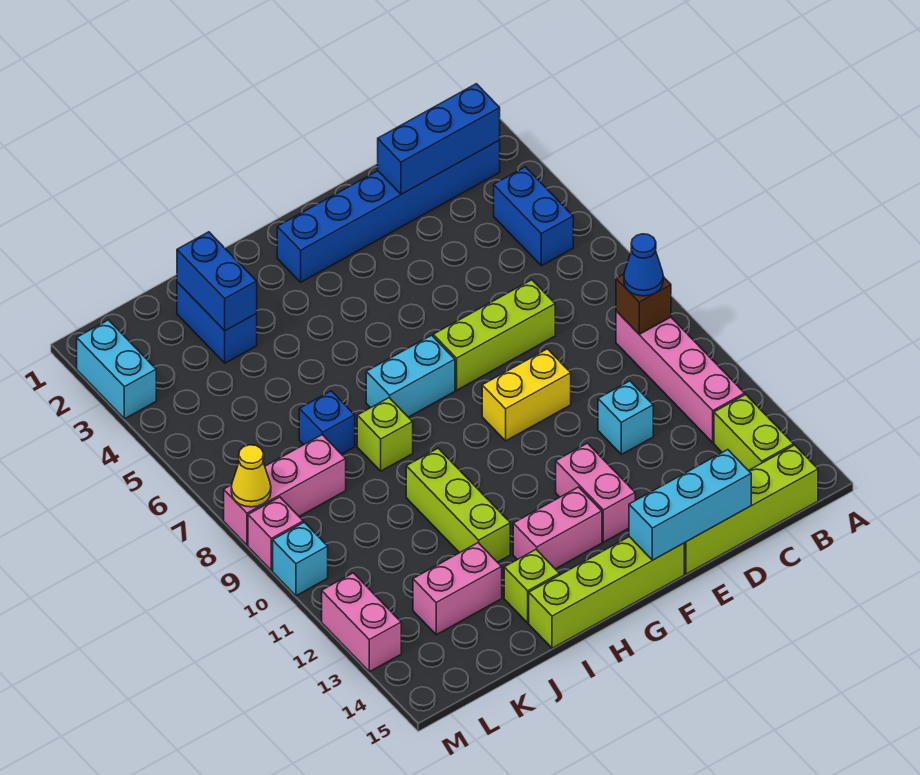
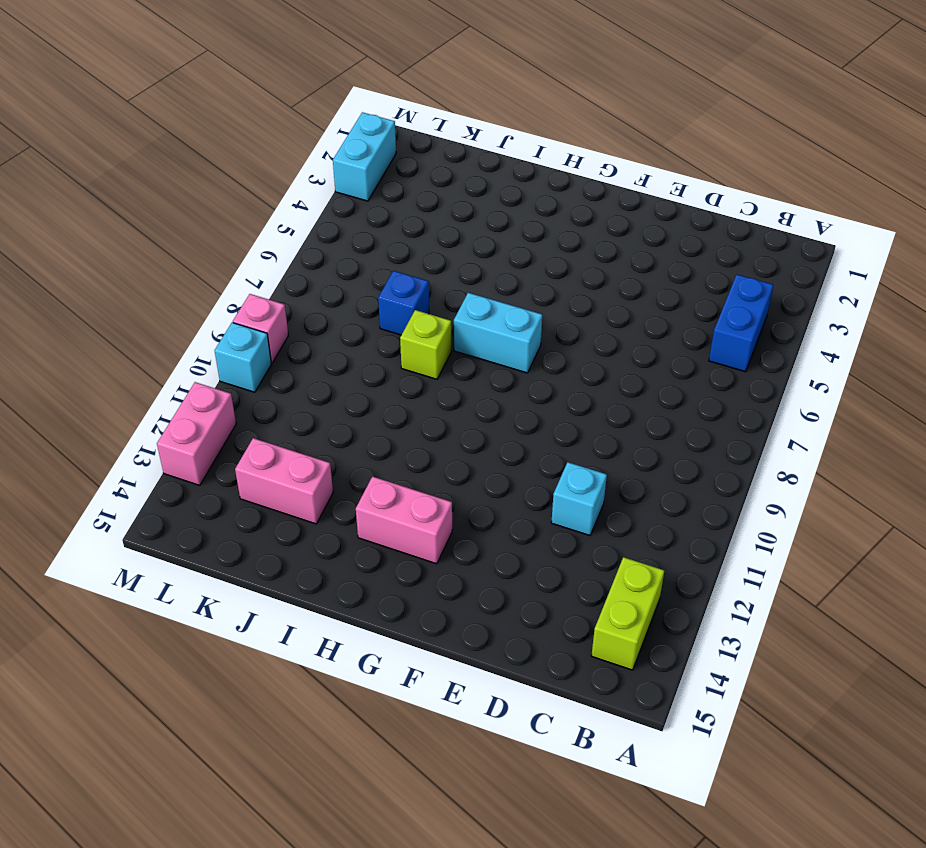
none -> blue 1x6 brick [277,140,500,282]
none -> pink 1x4 brick [616,311,745,443]
none -> lime 1x4 brick [684,445,818,574]

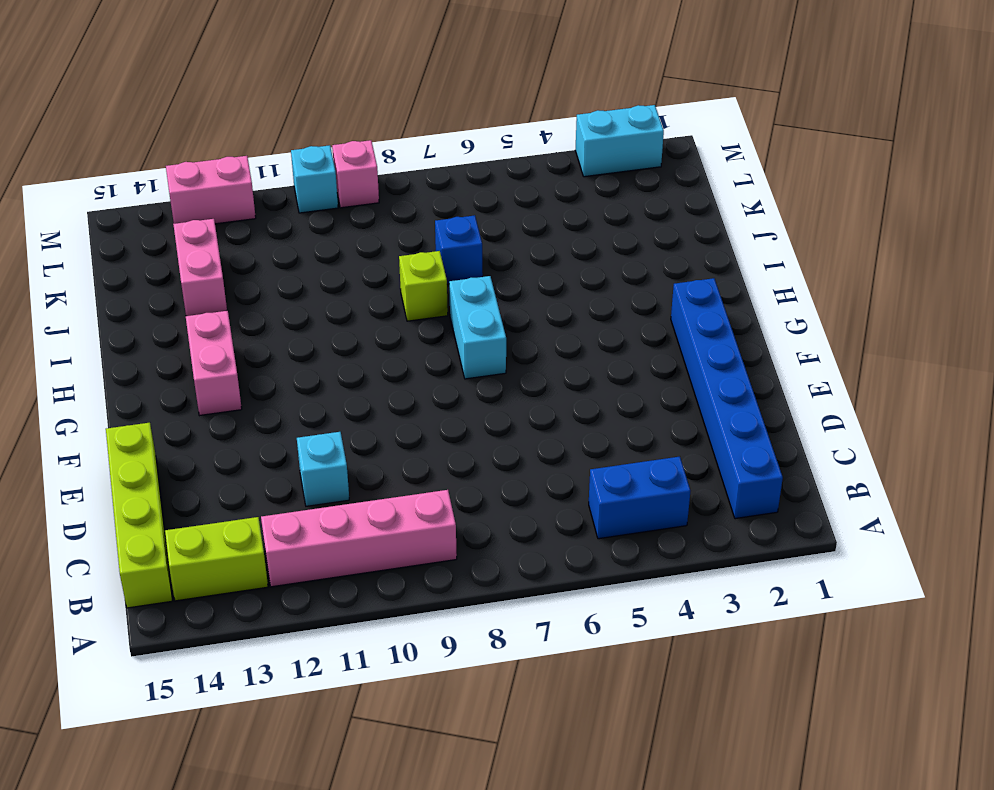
none -> lime 1x3 brick [433,280,555,390]
none -> yellow 1x2 brick [482,349,571,441]
none -> pink 1x2 brick [556,443,635,542]

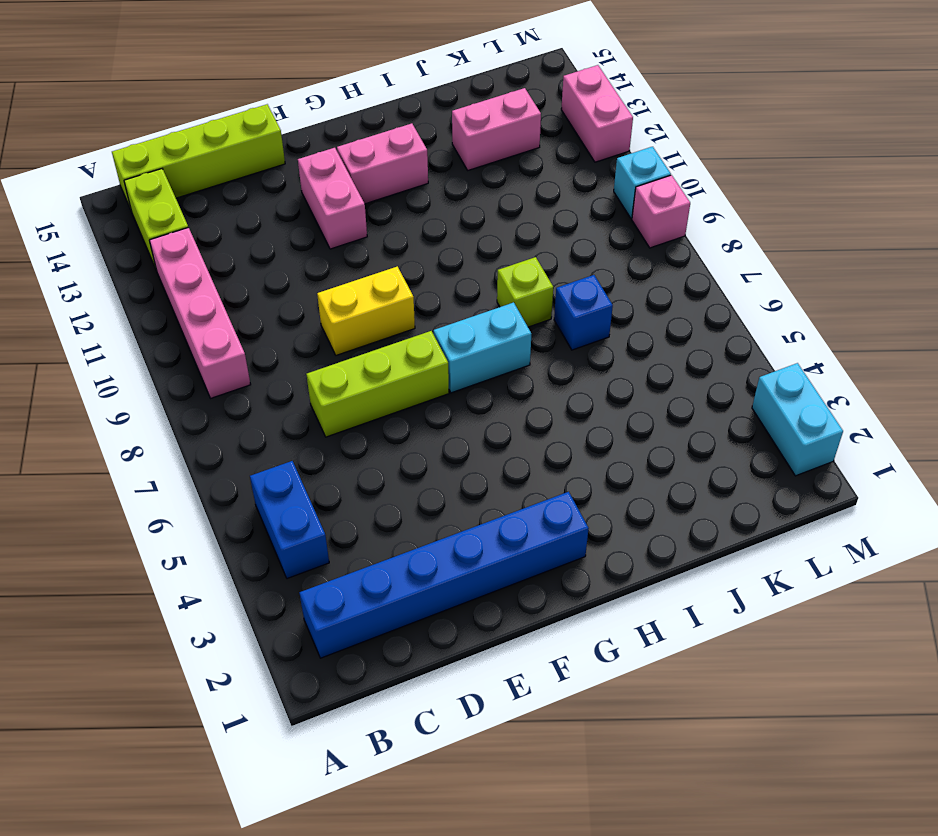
none -> cyan 1x1 brick [598,381,653,454]
none -> lime 1x4 brick [529,537,684,648]
none -> lime 1x3 brick [406,448,510,562]

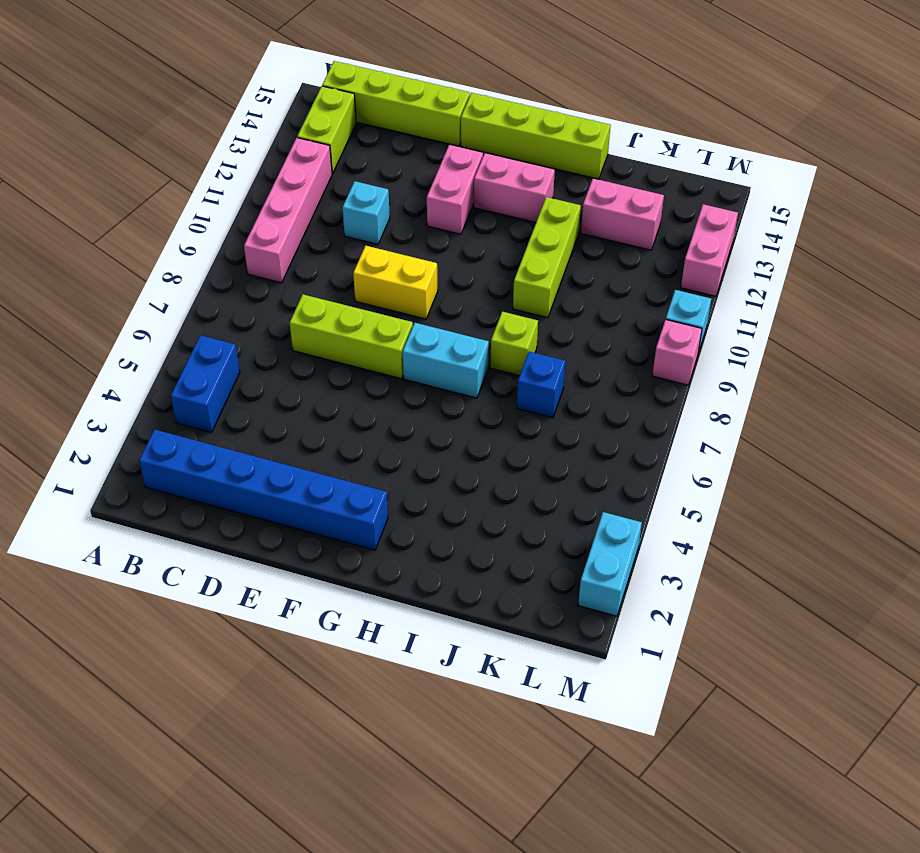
none -> lime 1x1 brick [504,550,559,623]
none -> blue 1x2 brick [177,282,257,363]
none -> pink 1x3 brick [224,435,346,545]

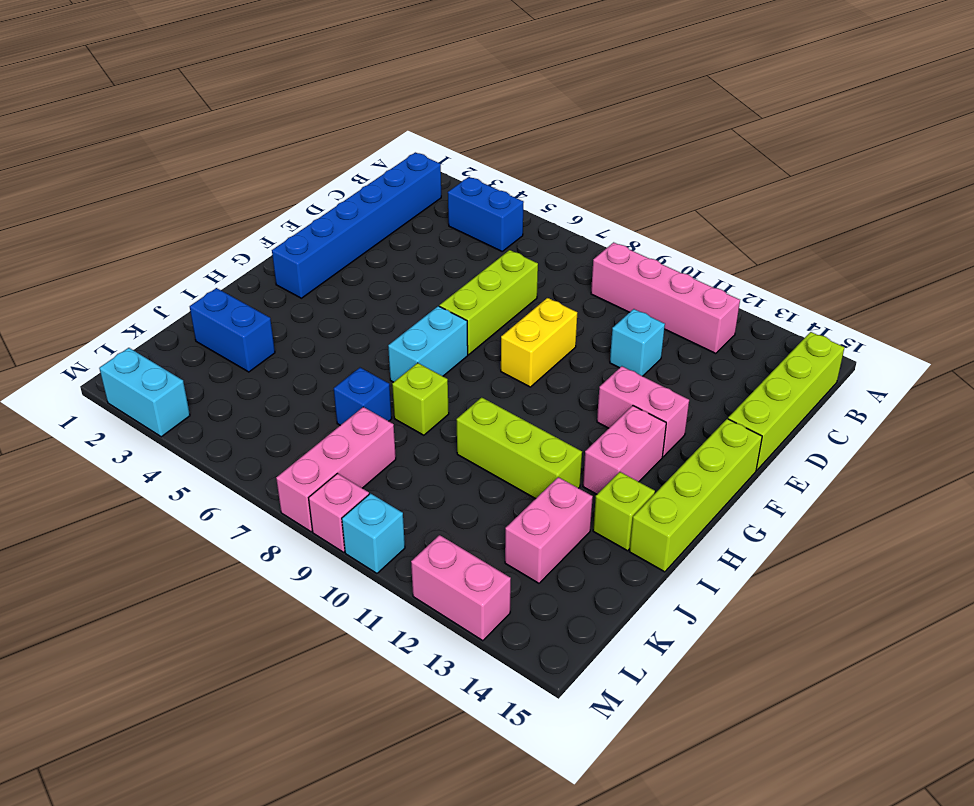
none -> lime 1x2 brick [714,395,794,471]
none -> blue 1x3 brick [378,84,500,194]
none -> brown 1x1 brick [616,274,671,334]

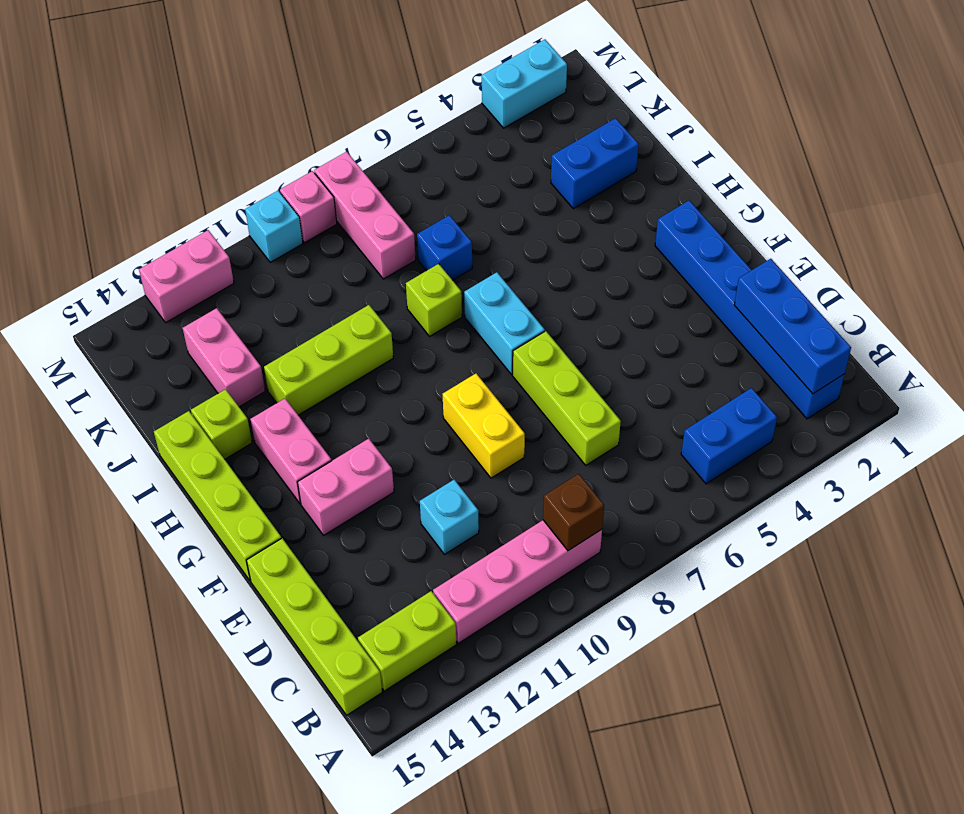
none -> cyan 1x3 brick [629,450,751,560]
none -> blue 1x2 brick [177,232,257,331]
none -> yellow 1x1 cone [231,445,271,507]

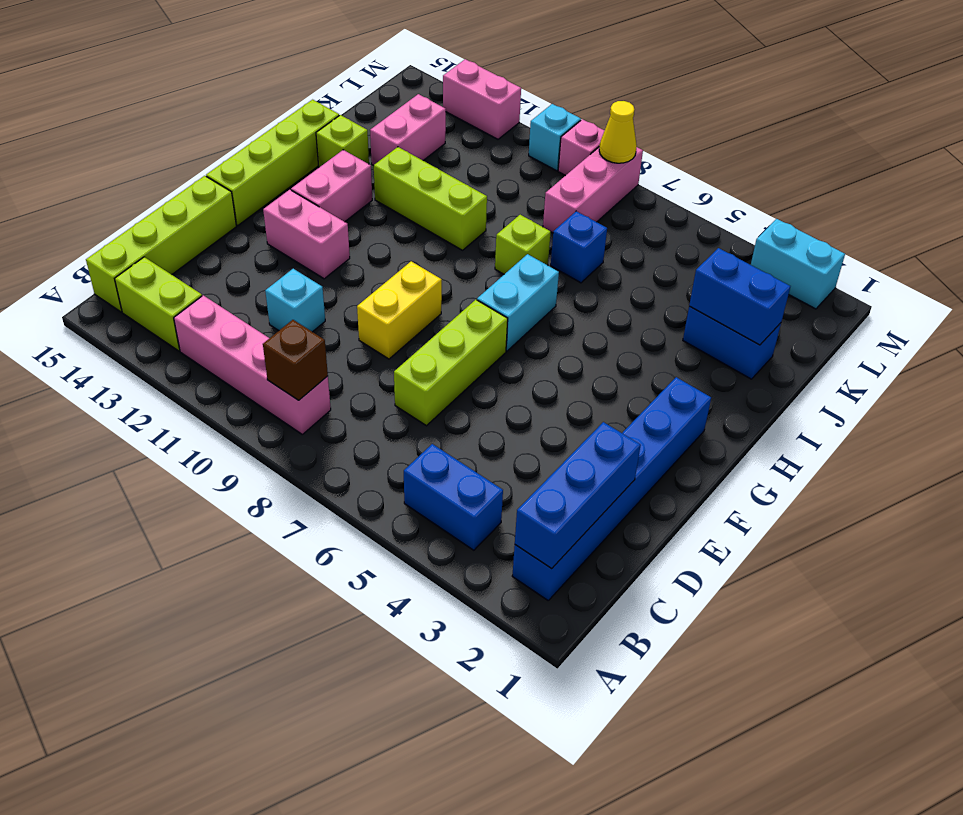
none -> cyan 1x3 brick [629,450,751,560]
none -> blue 1x1 cone [624,234,663,296]

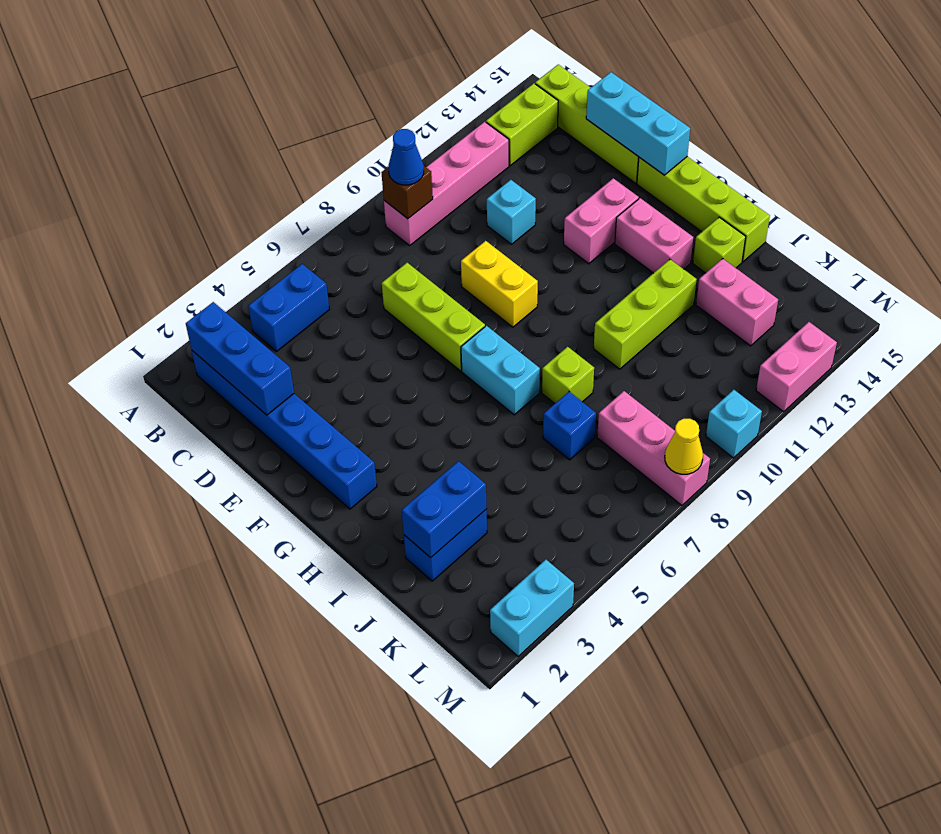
none -> pink 1x1 brick [248,497,303,571]

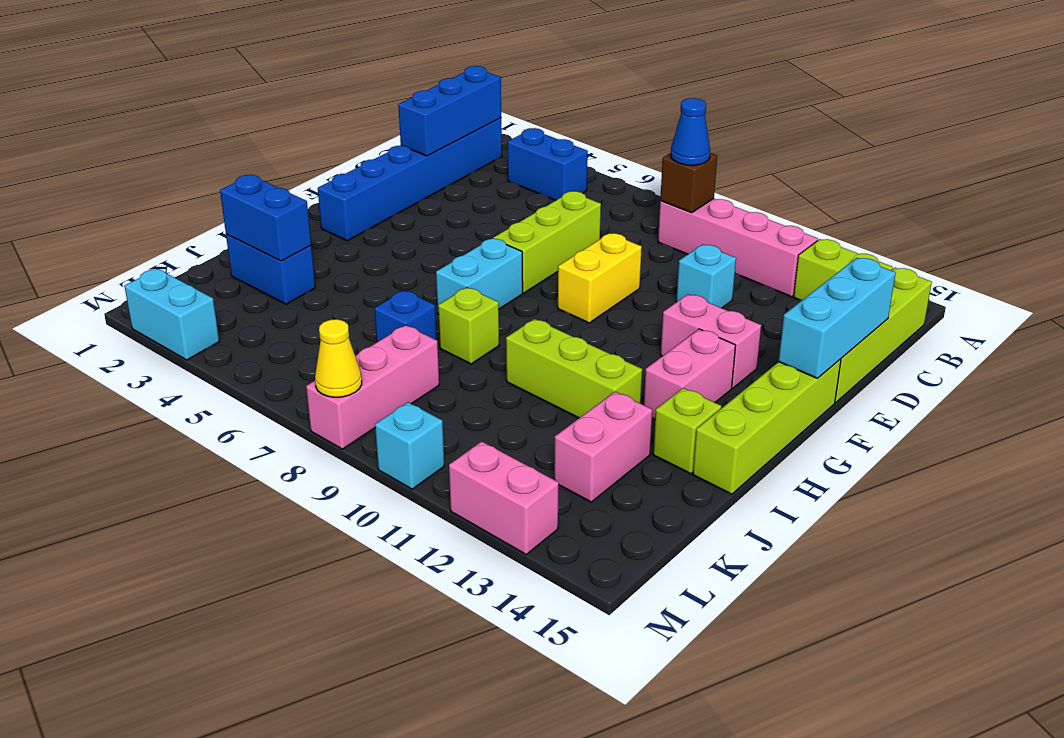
none -> pink 1x1 brick [248,497,303,571]

